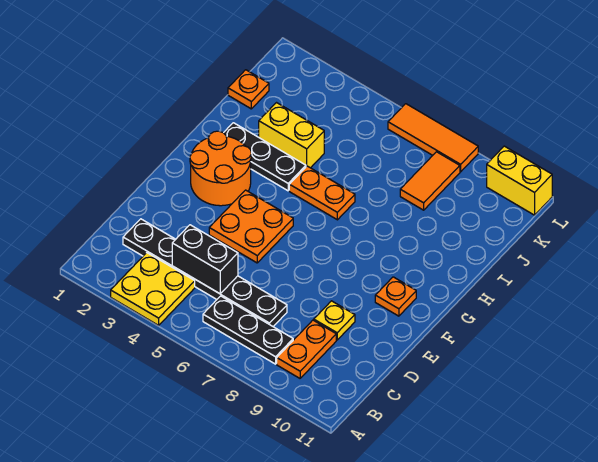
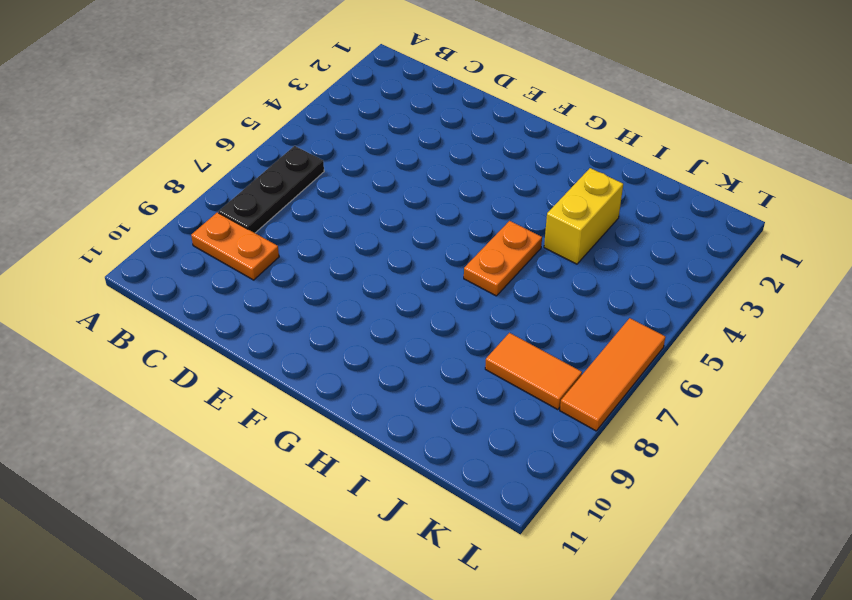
none -> yellow 2x2 plate [111,253,195,325]
none -> black 1x6 plate [123,219,287,326]
none -> yellow 1x1 plate [314,301,355,340]

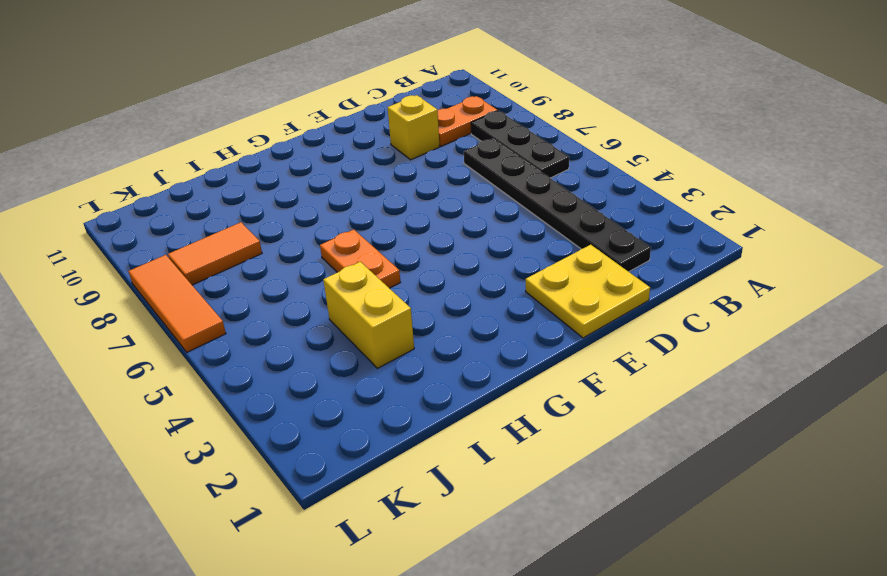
yellow 2x2 plate [526,245,650,338] -> yellow 2x2 plate moved to [111,253,195,325]
yellow 1x1 brick [388,95,439,160] -> yellow 1x1 plate [314,301,355,340]
none -> orange 2x2 plate [209,190,293,263]
none -> orange 2x2 round brick [190,131,251,206]
none -> orange 1x1 plate [375,277,416,316]

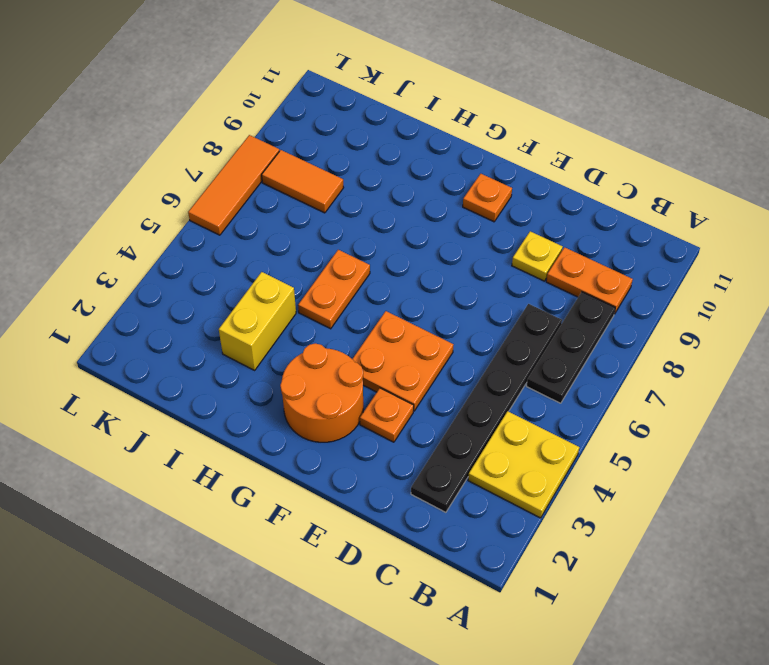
orange 1x1 plate [360,388,414,442] -> orange 1x1 plate moved to [228,70,269,109]
none -> black 1x3 plate [224,123,306,191]
none -> yellow 1x2 brick [487,146,552,215]
none -> black 1x2 brick [172,225,238,294]

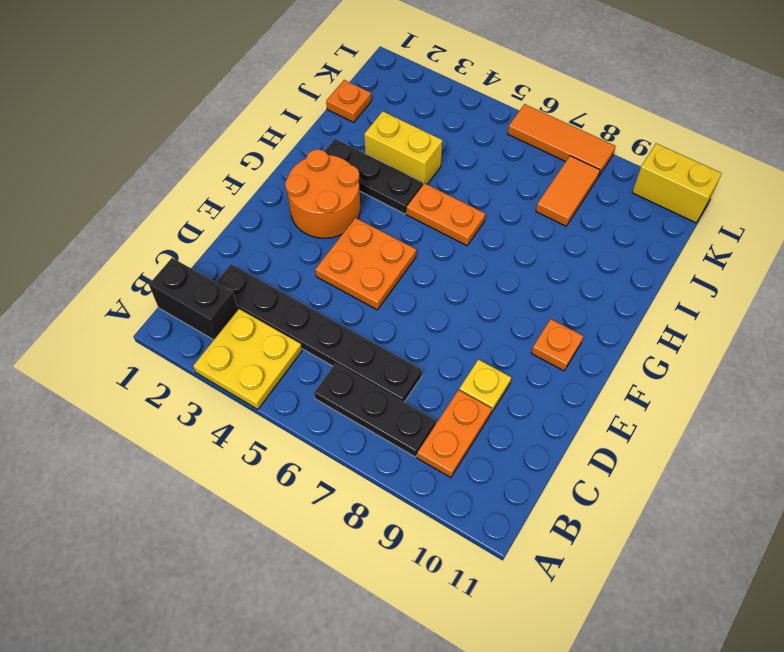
black 1x2 brick [149,258,238,340] -> black 1x2 brick moved to [172,225,238,294]

